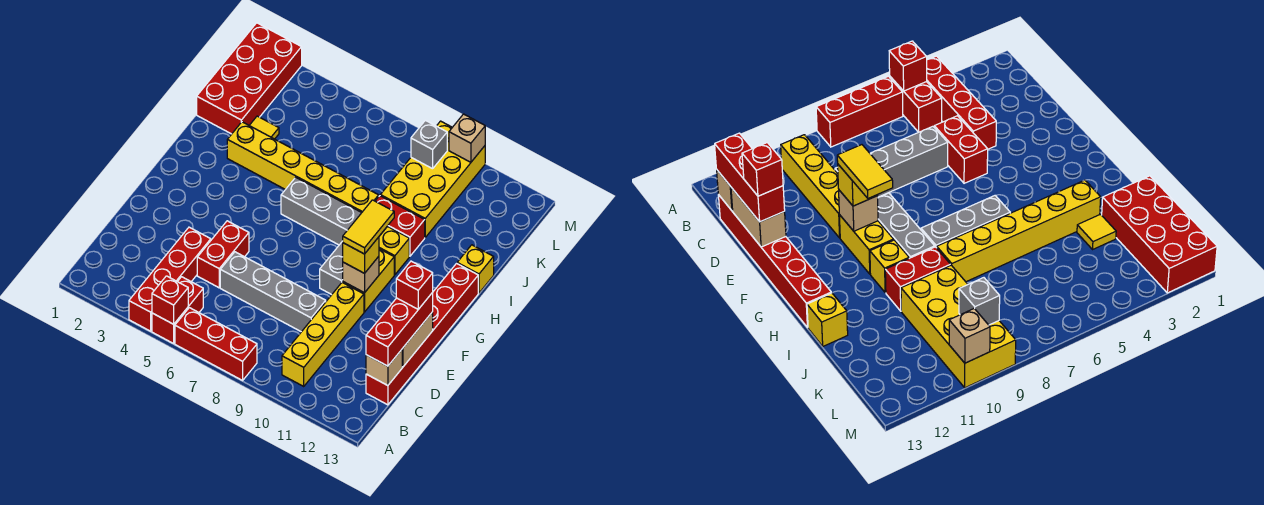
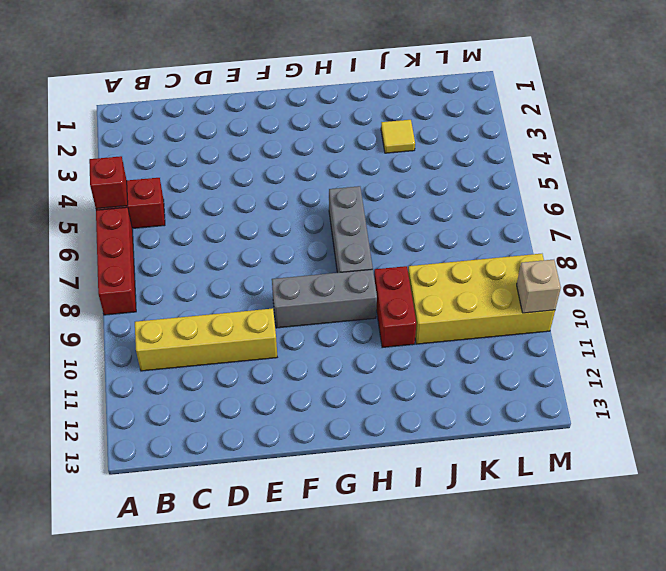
none -> red 1x4 brick [129,227,211,331]
none -> red 1x6 brick [366,264,478,405]
none -> red 1x2 brick [197,221,249,288]

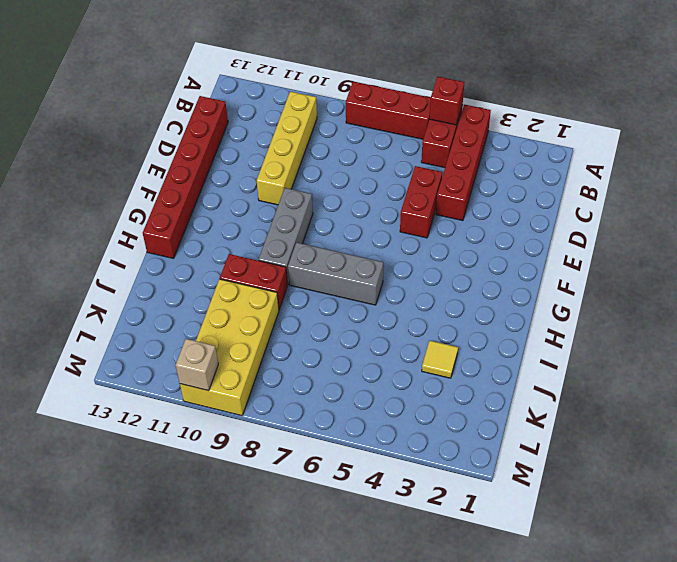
none -> grey 1x4 brick [220,252,326,332]
none -> yellow 1x2 brick [343,249,394,312]
none -> yellow 1x1 brick [379,227,409,275]

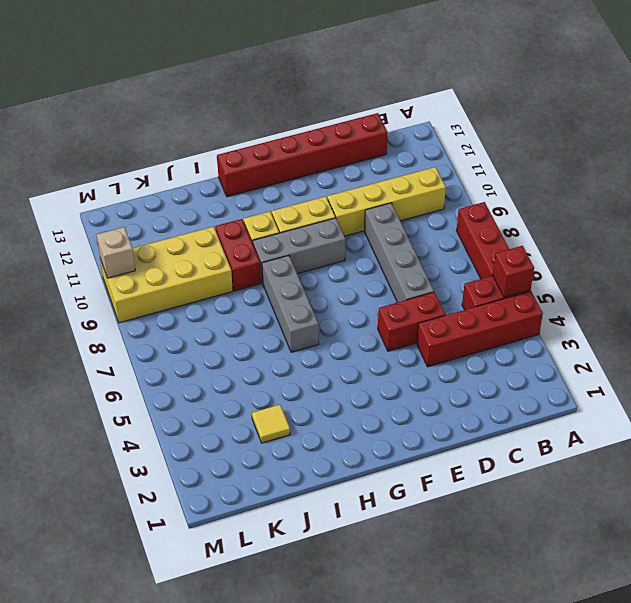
none -> yellow 1x6 brick [227,122,379,212]
none -> yellow 1x1 brick [457,245,494,293]
none -> red 2x4 brick [197,23,302,134]

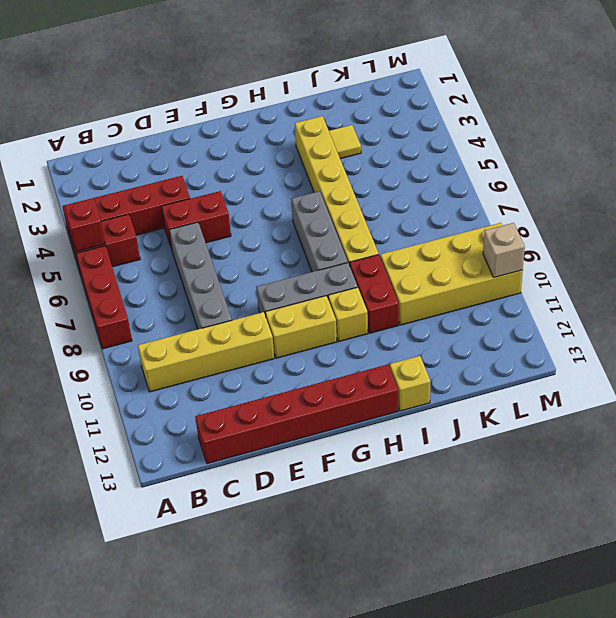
none -> red 2x4 brick [197,23,302,134]
none -> tan 1x1 brick [366,350,402,386]
none -> tan 1x2 brick [402,312,433,367]

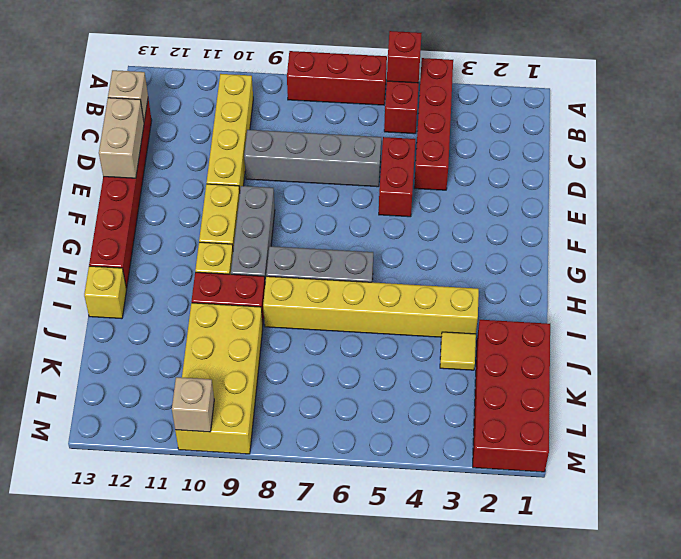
none -> tan 1x1 brick [343,256,379,293]
none -> grey 1x1 brick [411,120,447,169]
none -> red 1x3 brick [366,293,433,366]

